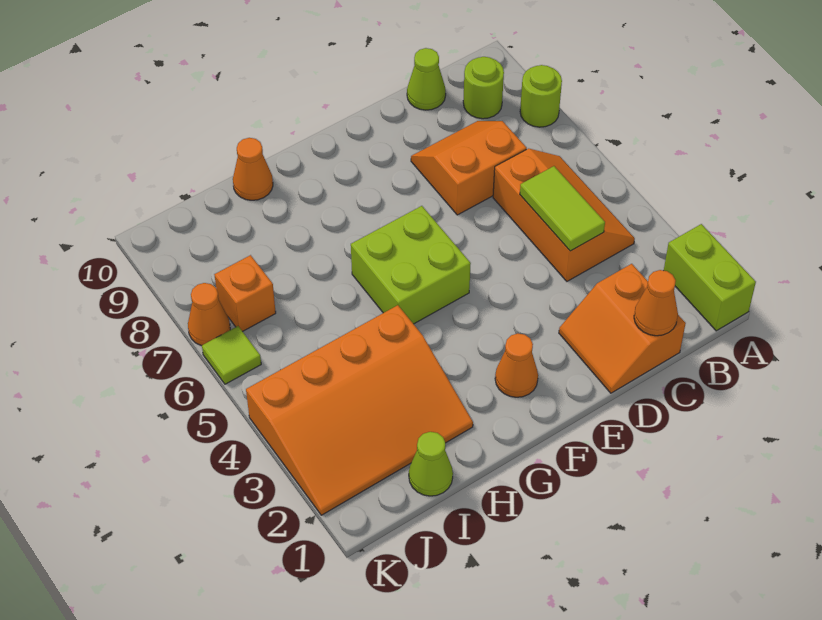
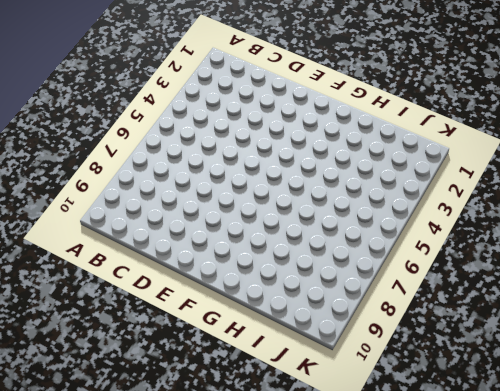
none -> lime 1x2 brick [664,224,756,331]
none -> lime 1x1 round brick [520,65,562,127]
none -> orange 2x3 slope [493,148,635,281]

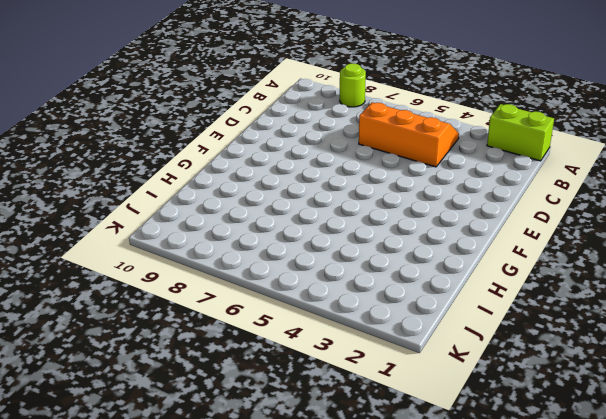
none -> lime 1x1 round brick [463,57,504,119]
none -> orange 2x2 slope [559,264,686,393]
none -> orange 2x2 slope [411,121,527,215]

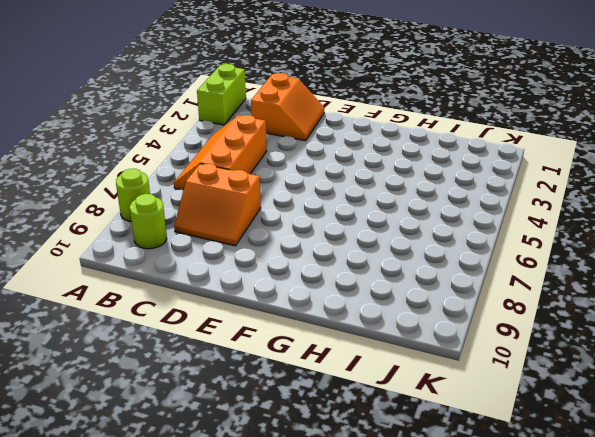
none -> lime 1x1 cone [407,48,446,110]
none -> orange 1x1 cone [495,333,538,397]
none -> lime 2x2 brick [351,206,471,324]

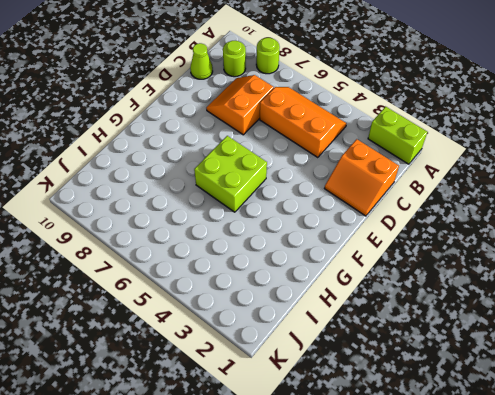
none -> orange 1x1 cone [495,333,538,397]
none -> orange 3x4 slope [246,305,473,515]
none -> orange 1x1 cone [233,138,273,200]

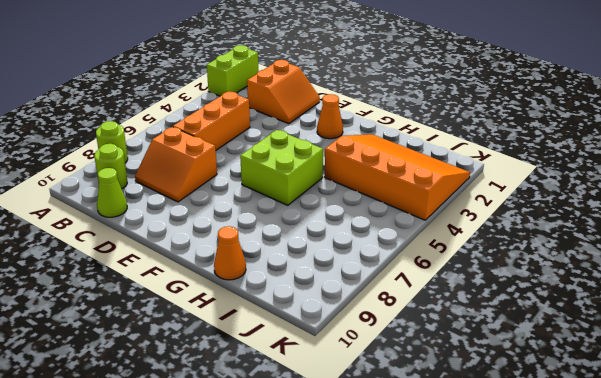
none -> lime 1x1 cone [409,432,453,496]
none -> orange 1x1 brick [214,255,276,331]
none -> lime 1x1 tile [202,326,261,384]

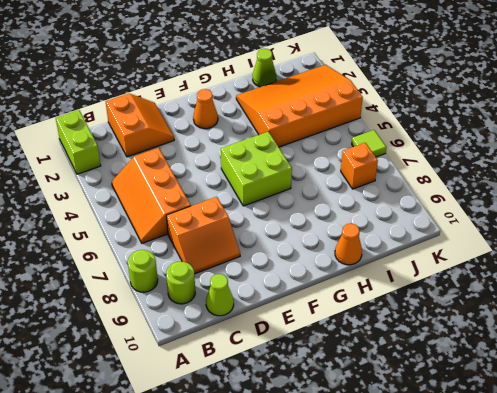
none -> orange 1x1 cone [188,283,230,346]
none -> orange 1x1 cone [634,270,678,336]
none -> lime 1x2 tile [520,166,605,251]

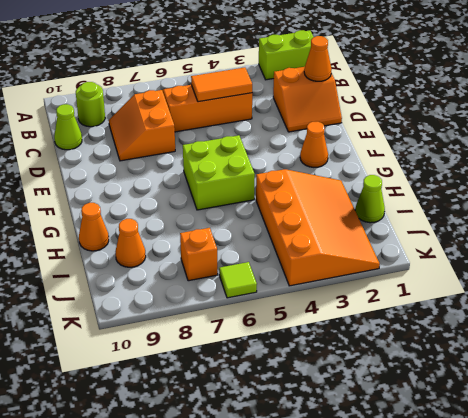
orange 1x2 tile [191,67,252,102] -> lime 1x2 tile [520,166,605,251]
orange 1x1 cone [115,219,146,267] -> orange 1x1 cone moved to [188,283,230,346]
none -> lime 1x1 round brick [520,65,562,127]

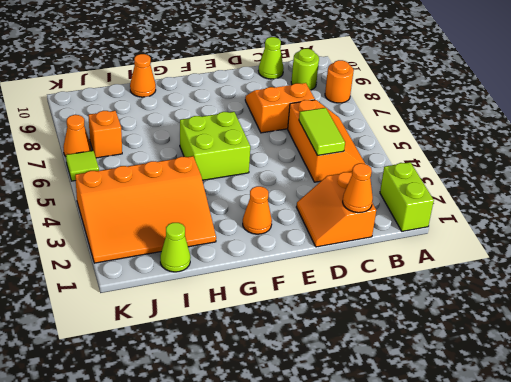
orange 1x1 round brick [325,60,354,103] -> lime 1x1 round brick [520,65,562,127]

